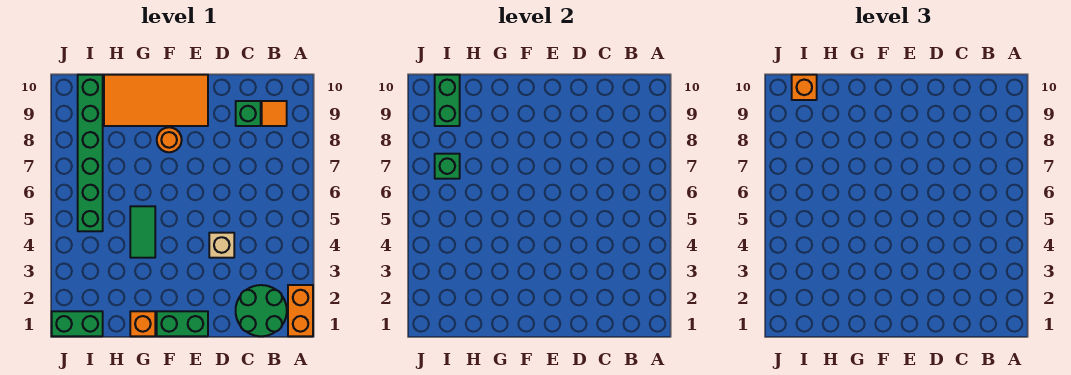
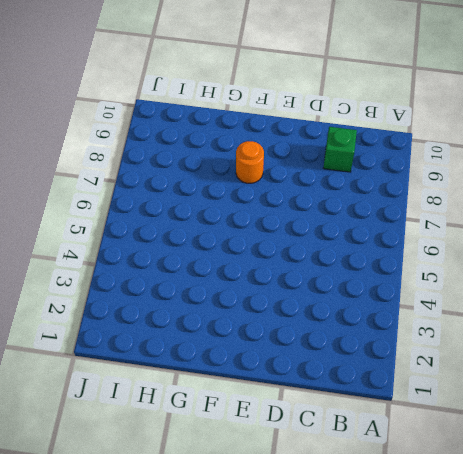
none -> orange 1x2 brick [288,285,313,336]
none -> green 2x2 round brick [236,285,287,336]
none -> orange 1x1 tile [262,101,287,126]

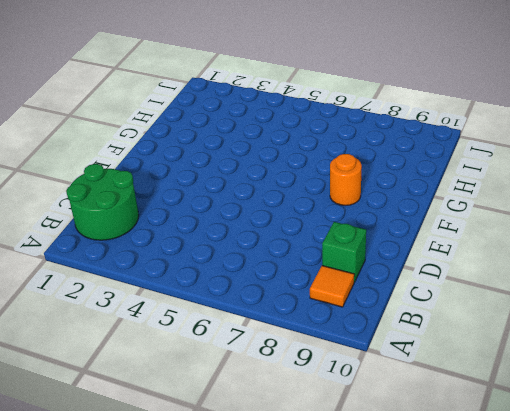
none -> orange 1x2 brick [288,285,313,336]
none -> tan 1x1 brick [209,233,234,258]
none -> green 1x2 brick [157,311,208,336]

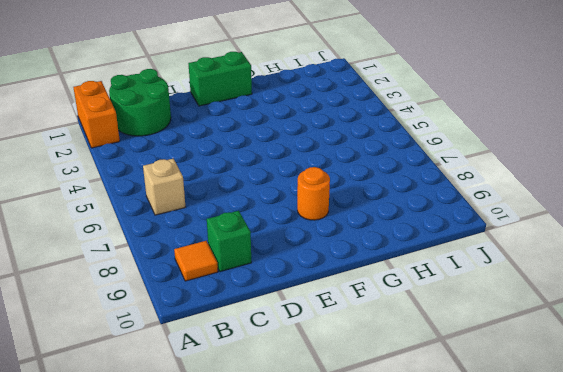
tan 1x1 brick [143,159,185,215] -> tan 1x1 brick moved to [209,233,234,258]
none -> orange 2x4 tile [104,75,208,126]
none -> orange 1x1 brick [130,311,155,336]
none -> green 1x2 tile [130,206,155,258]

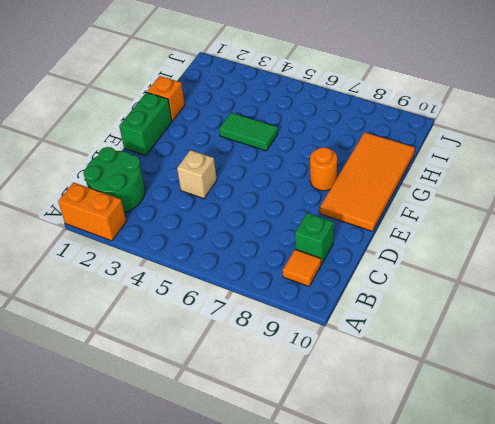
none -> green 1x2 brick [52,311,103,336]
none -> green 1x6 brick [78,75,103,231]
none -> green 1x1 brick [435,154,460,179]

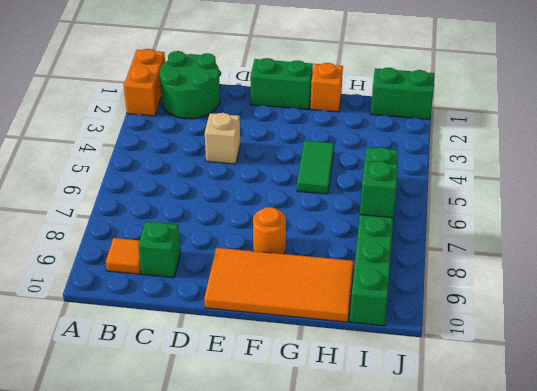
none -> green 1x2 brick [435,75,460,126]
none -> orange 1x1 brick [792,75,817,100]

